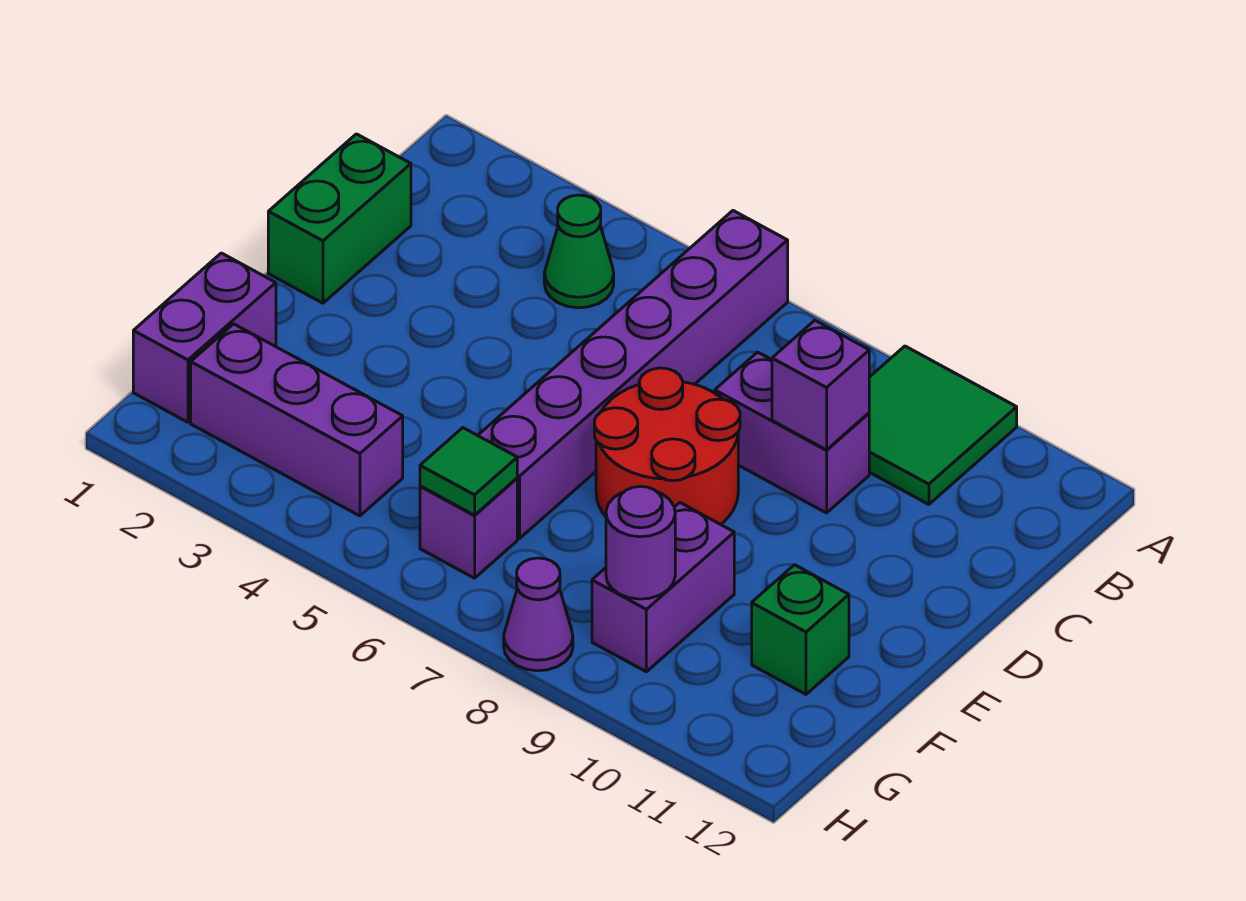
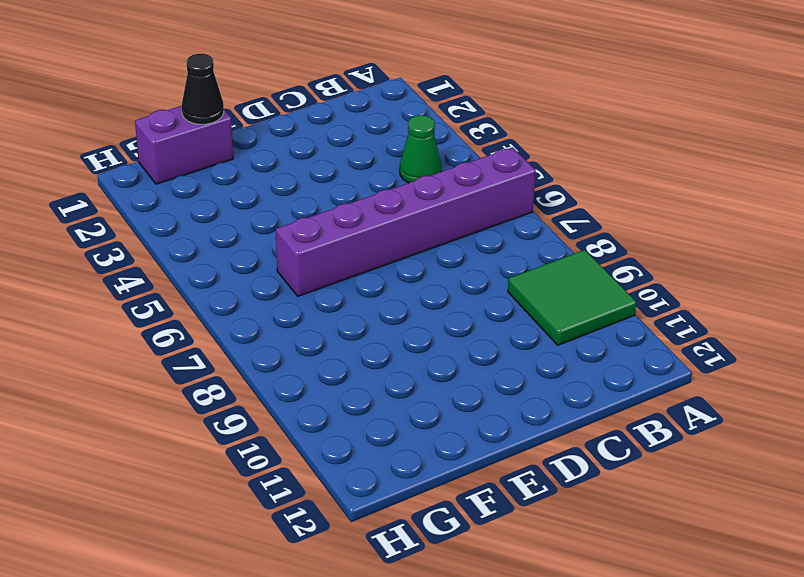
black 1x1 cone [182,54,224,124] -> none
none -> green 1x2 brick [268,134,411,303]
none -> purple 1x2 brick [715,352,869,513]
none -> red 2x2 round brick [594,368,740,524]

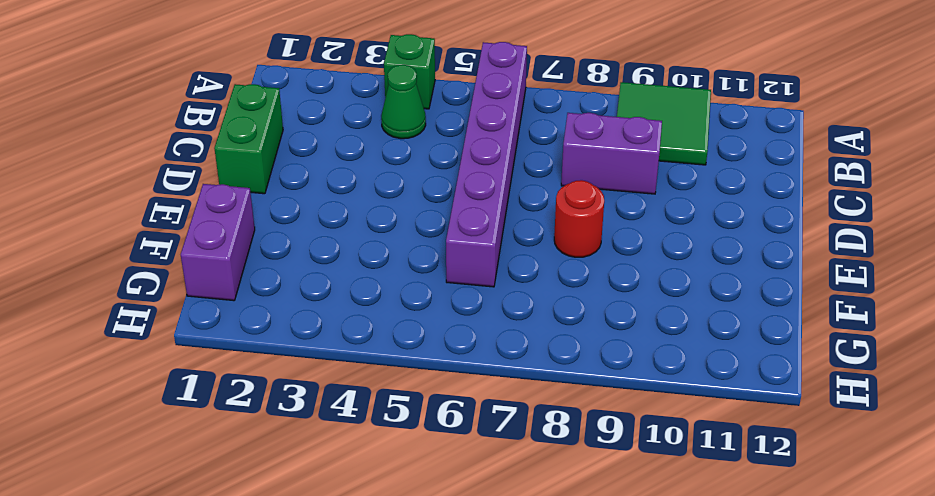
green 1x1 brick [384,34,435,109] -> green 1x1 brick moved to [752,565,849,694]
red 1x1 round brick [554,180,604,257] -> red 2x2 round brick [594,368,740,524]
none -> purple 1x2 brick [592,503,734,672]
none -> purple 1x3 brick [191,324,403,516]
none -> purple 1x1 brick [420,478,517,578]

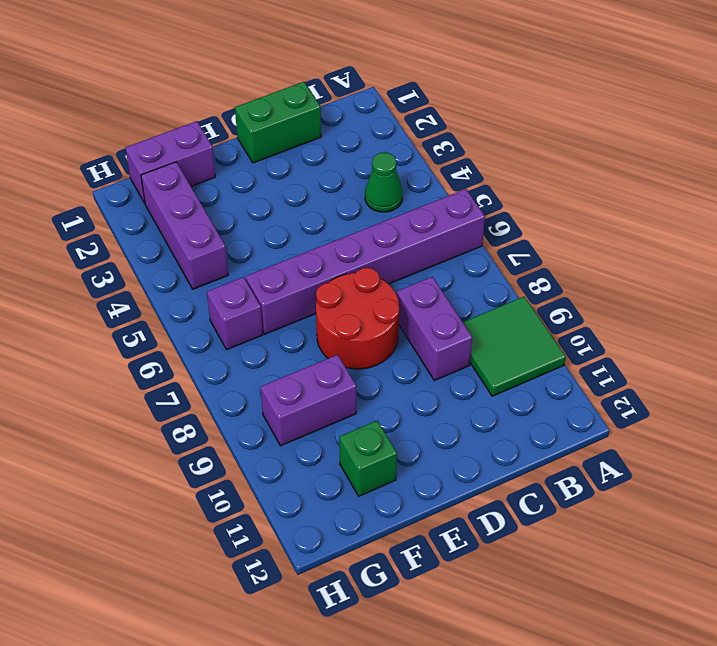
none -> purple 1x1 cone [504,558,573,671]
none -> purple 1x1 brick [772,320,869,450]
none -> green 1x1 tile [420,428,517,515]

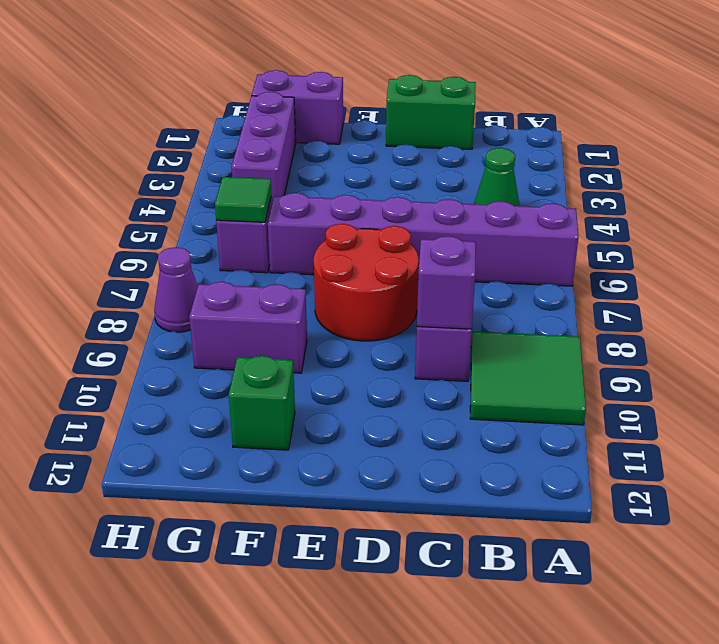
none -> purple 1x1 round brick [606,486,675,599]

